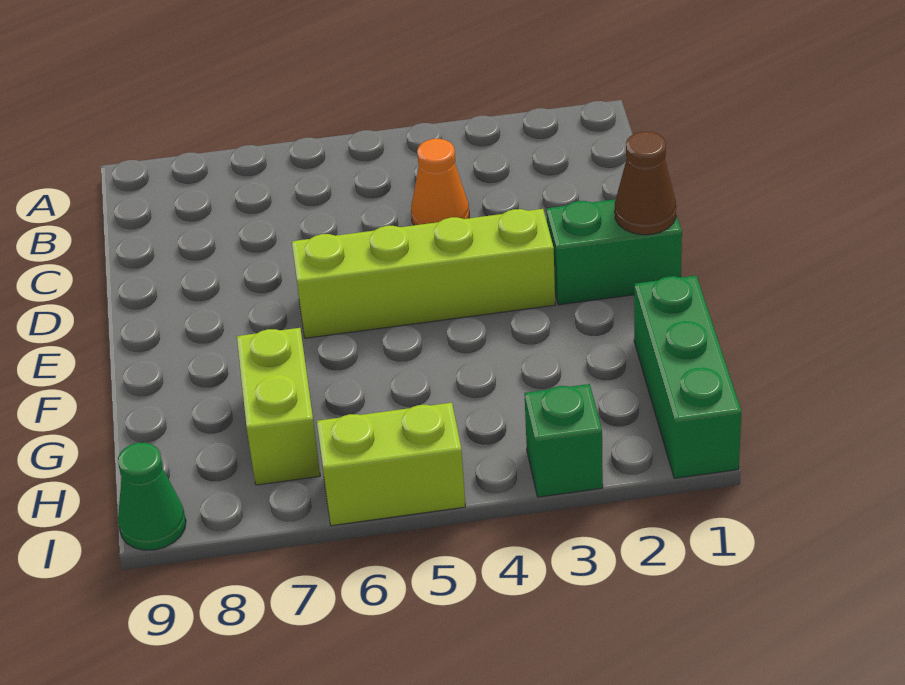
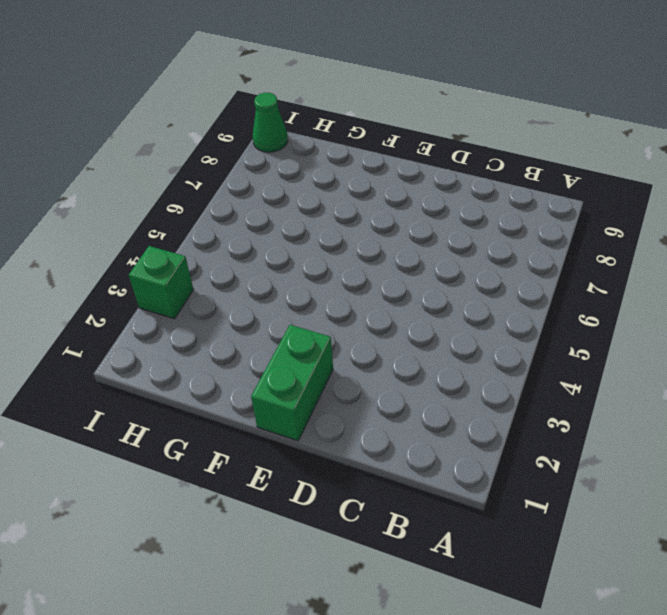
none -> orange 1x1 cone [411,139,469,225]
none -> lime 1x4 brick [292,209,555,338]

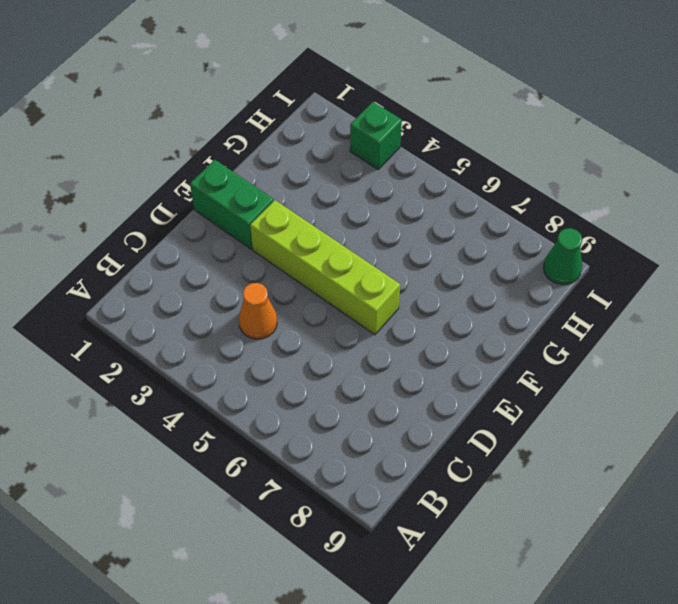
none -> green 1x3 brick [634,276,742,478]
none -> lime 1x2 brick [237,328,320,485]

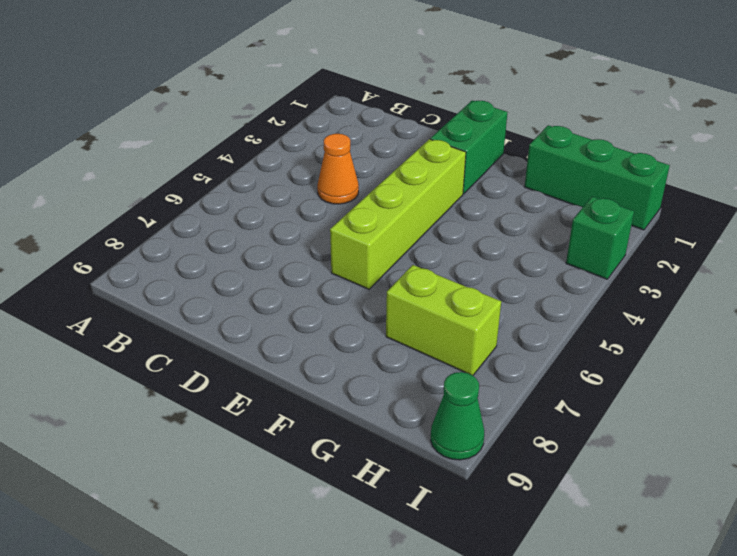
none -> lime 1x2 brick [317,403,465,526]
none -> brown 1x1 cone [615,132,676,235]

